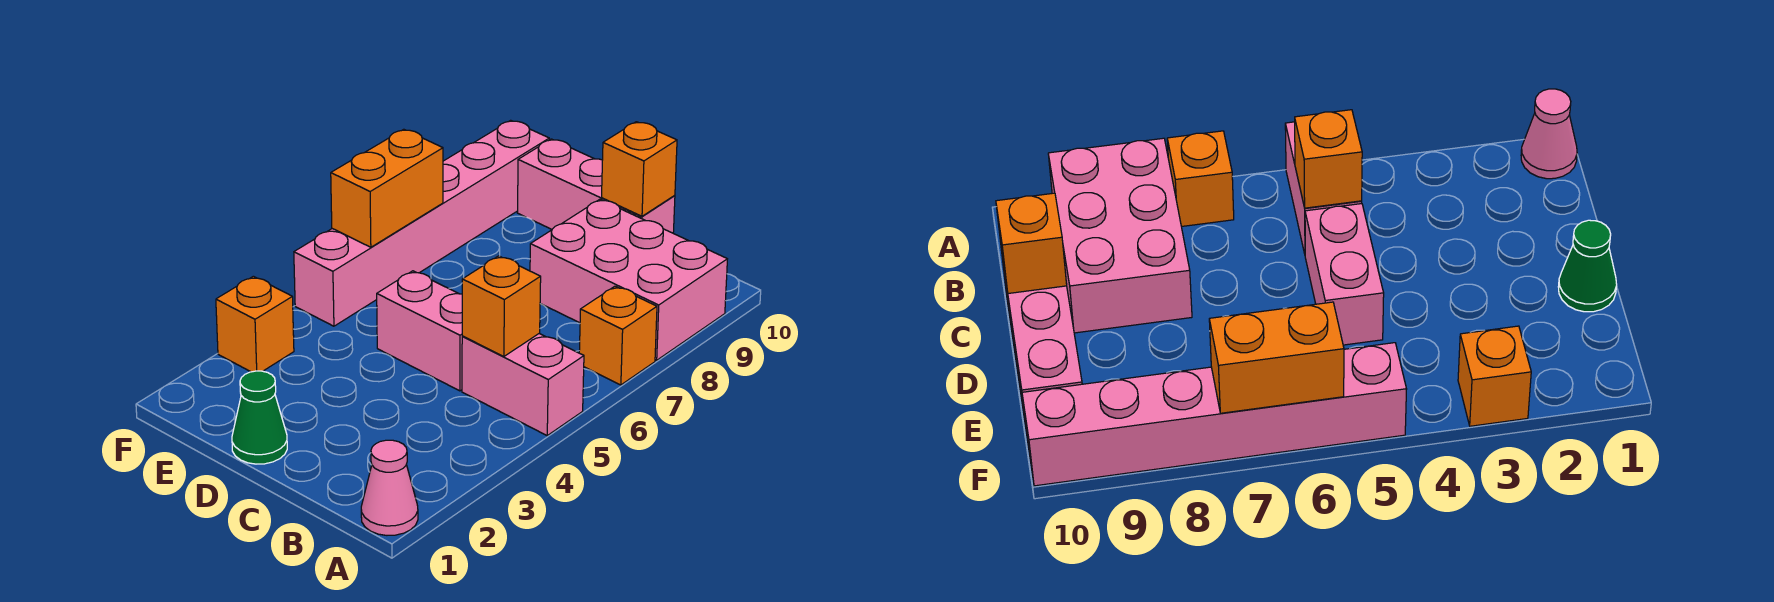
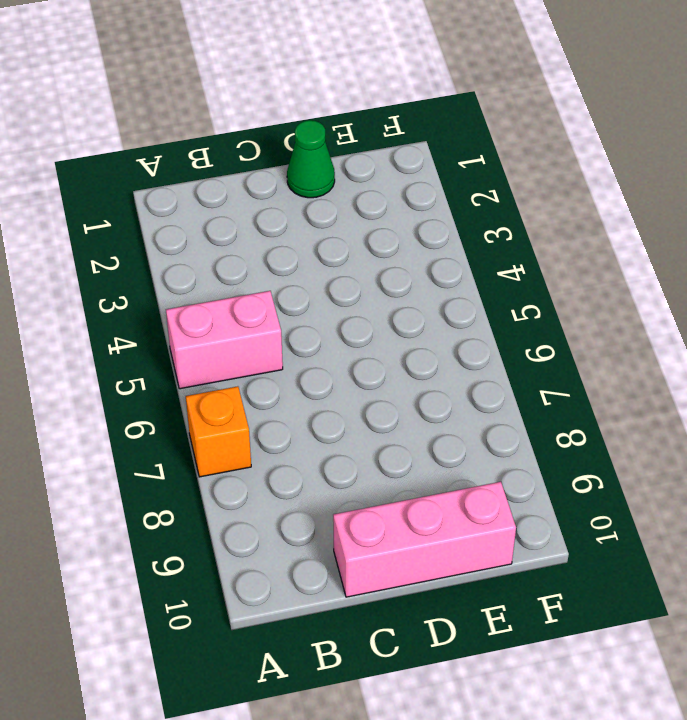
none -> pink 1x1 cone [361,440,418,535]
none -> pink 2x3 brick [530,199,727,360]
none -> pink 1x2 brick [377,271,463,391]

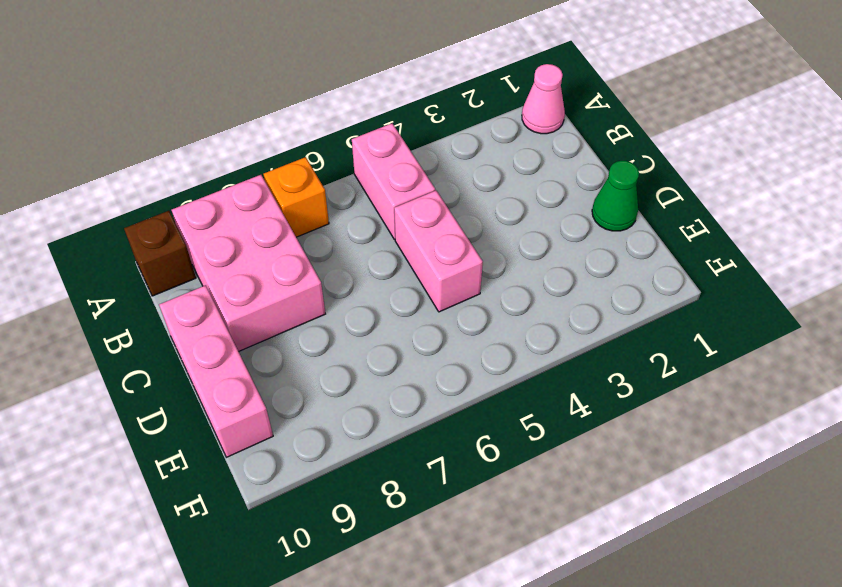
brown 1x1 brick [124,211,196,296] -> none
none -> orange 1x1 brick [216,276,294,372]
none -> pink 1x6 brick [294,120,549,326]
none -> orange 1x1 brick [462,256,541,357]

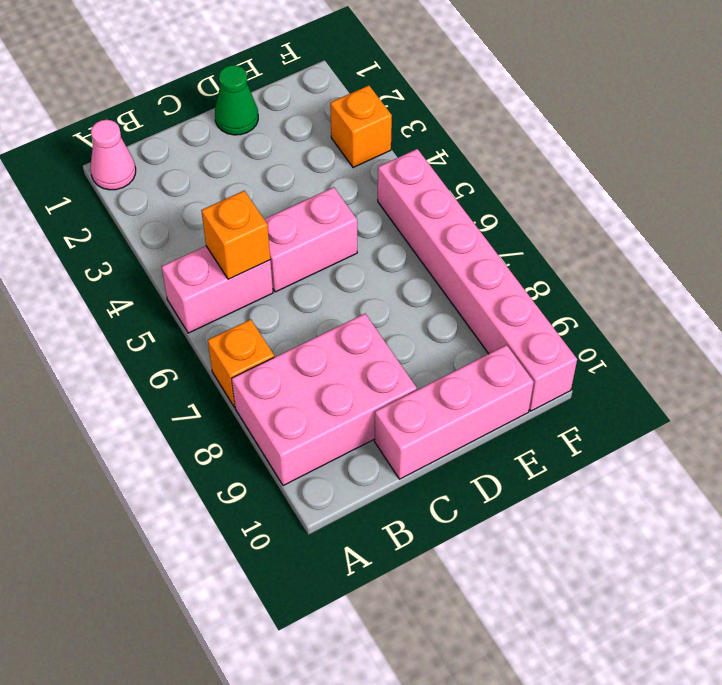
none -> orange 1x1 brick [602,122,677,216]
none -> orange 1x2 brick [331,129,443,247]

